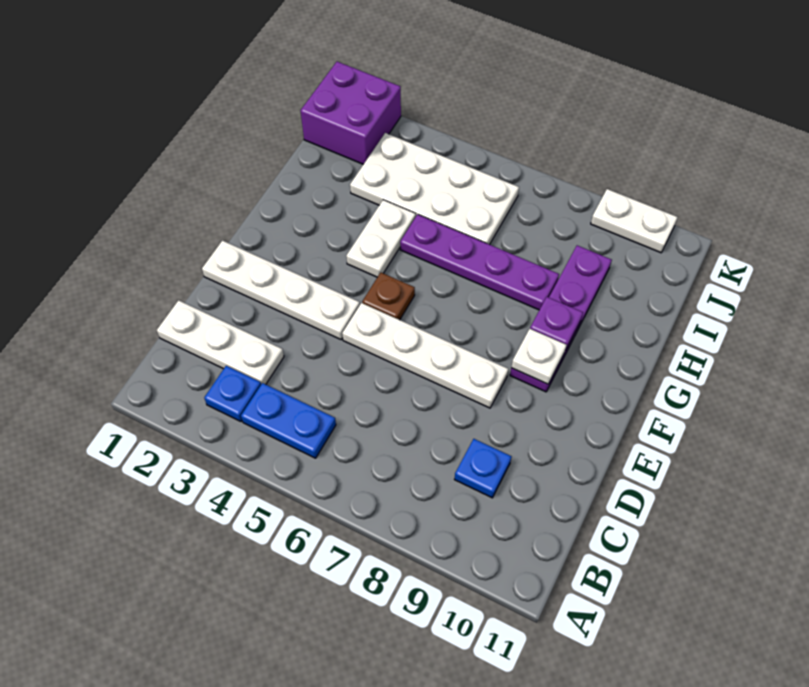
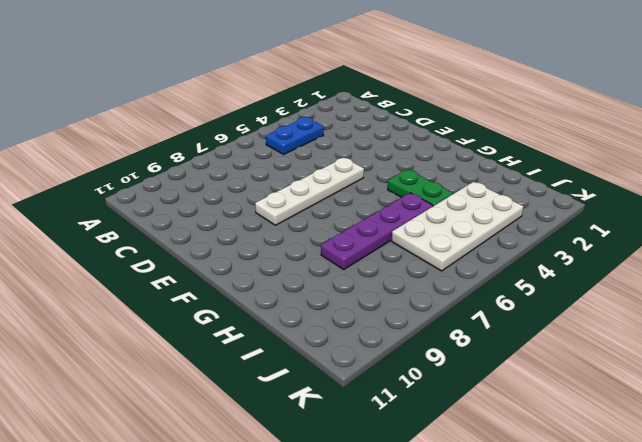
green 1x2 plate [388,169,453,206] -> white 1x2 plate [346,200,416,277]
none -> blue 1x1 plate [204,366,261,421]
none -> white 1x3 plate [157,300,284,384]
none -> blue 1x1 plate [454,439,512,498]

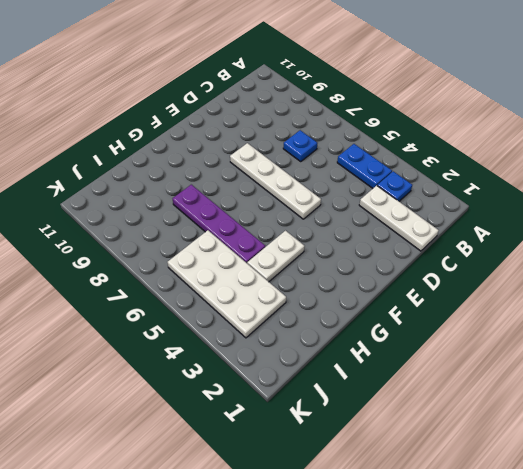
blue 1x1 plate [283,130,317,161] -> blue 1x1 plate moved to [454,439,512,498]
none -> white 1x4 plate [202,241,360,339]
none -> brown 1x1 plate [362,273,415,320]
none -> purple 1x4 plate [510,245,612,392]

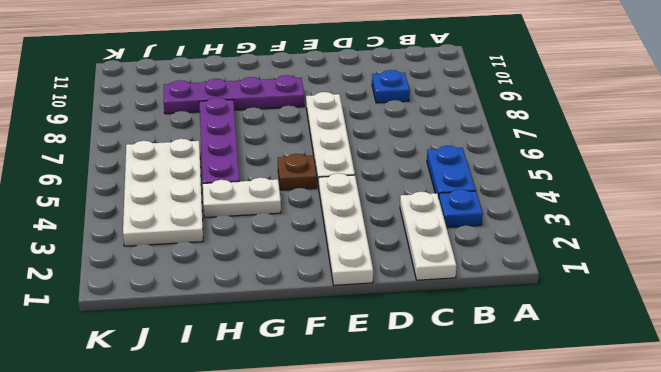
none -> purple 2x2 brick [301,62,401,164]
none -> white 1x2 plate [591,189,678,253]
none -> white 1x1 plate [511,329,566,384]

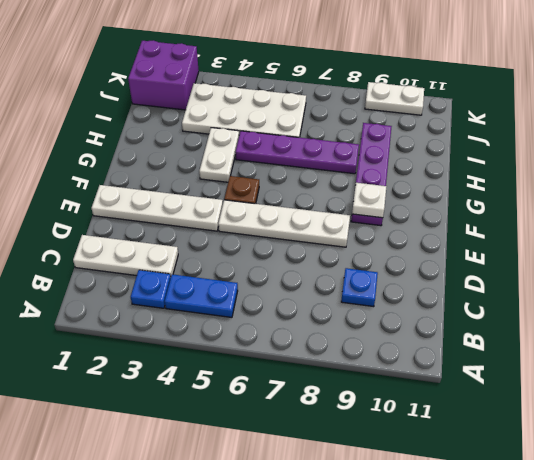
none -> purple 1x1 plate [530,297,583,351]

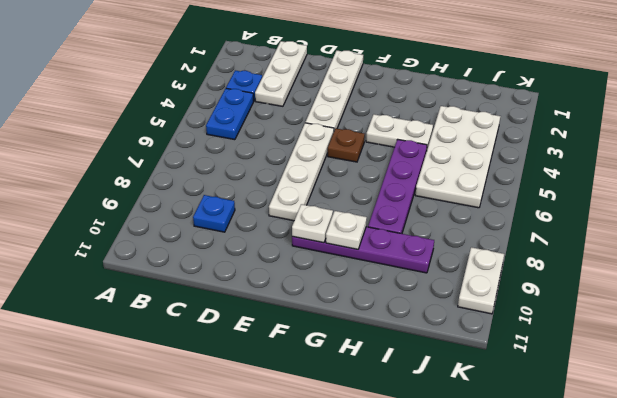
white 1x1 plate [326,211,367,249] -> purple 1x1 plate [530,297,583,351]
none -> purple 2x2 brick [301,62,401,164]

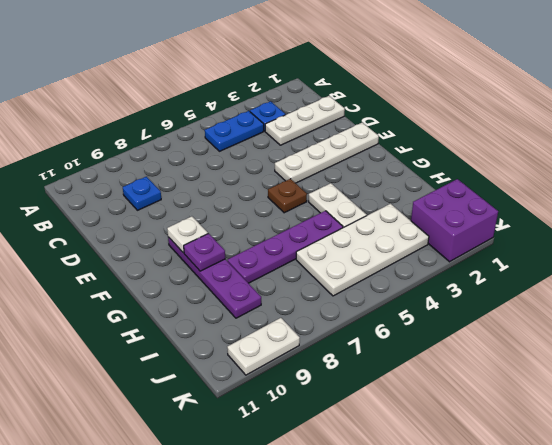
none -> white 1x4 plate [342,303,508,408]

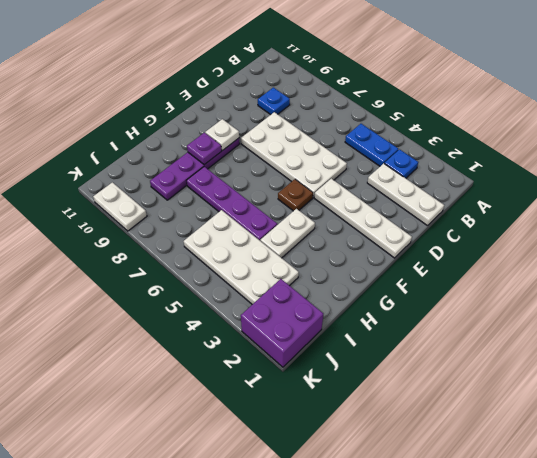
white 2x4 plate [241,112,347,198] -> white 1x4 plate [342,303,508,408]

